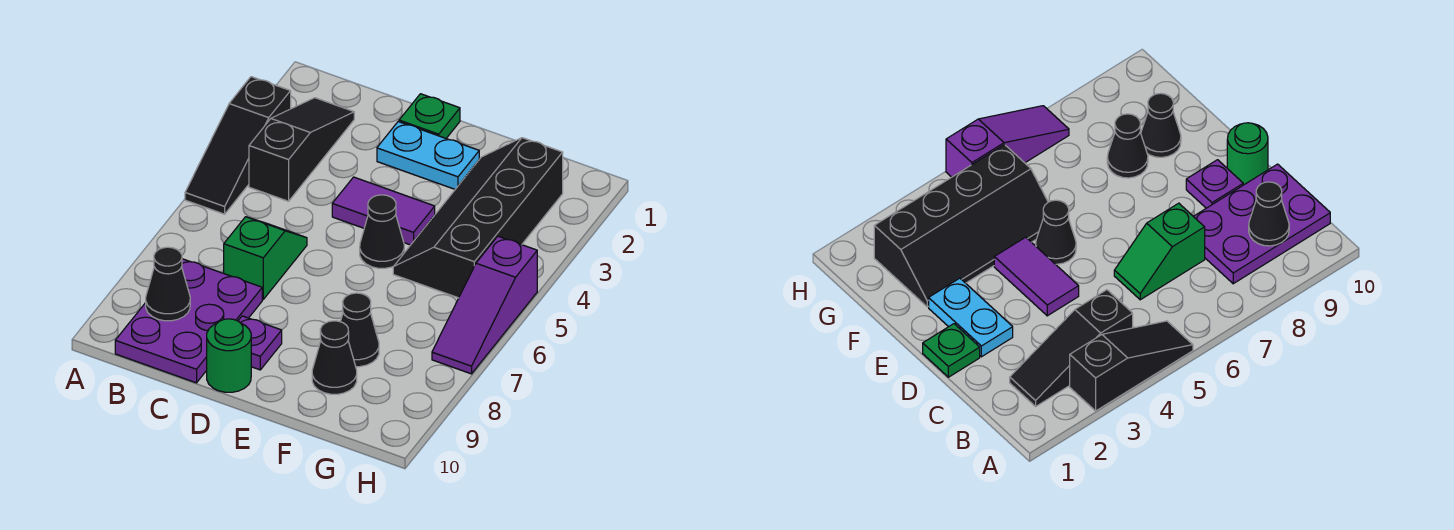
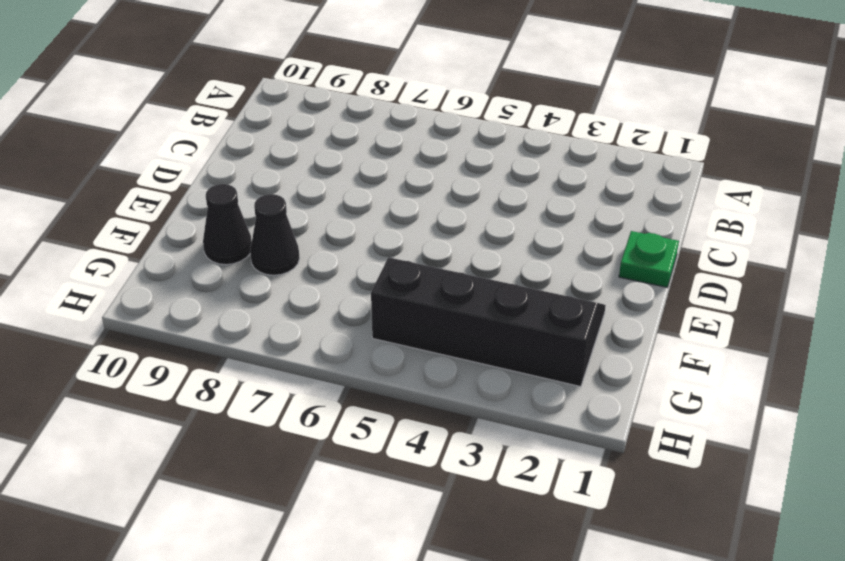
none -> black 1x3 slope [185,77,291,214]
none -> black 1x3 slope [249,98,354,201]
none -> purple 2x3 plate [115,259,262,383]

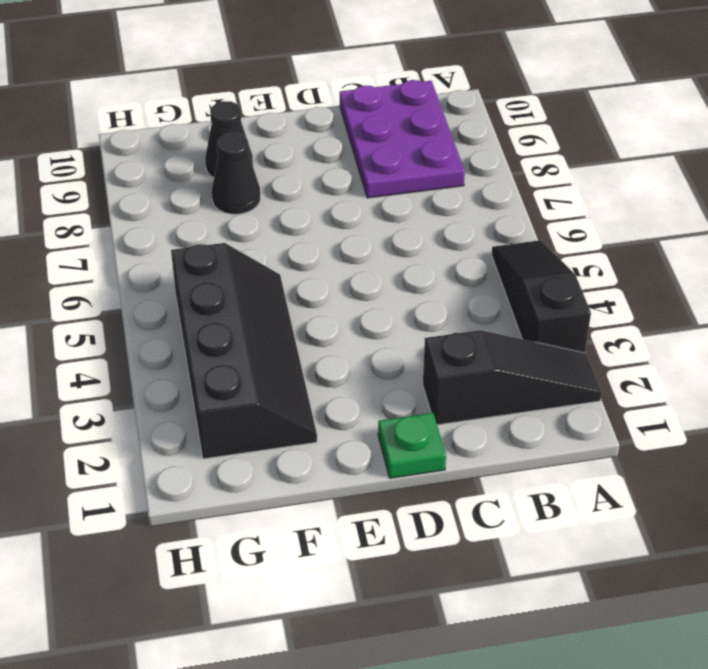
black 1x3 slope [423,330,602,425] -> black 1x3 slope turned to [249,98,354,201]
none -> green 1x2 slope [224,217,307,299]
none -> cyan 1x2 plate [377,122,479,189]
none -> purple 1x2 tile [332,177,435,245]

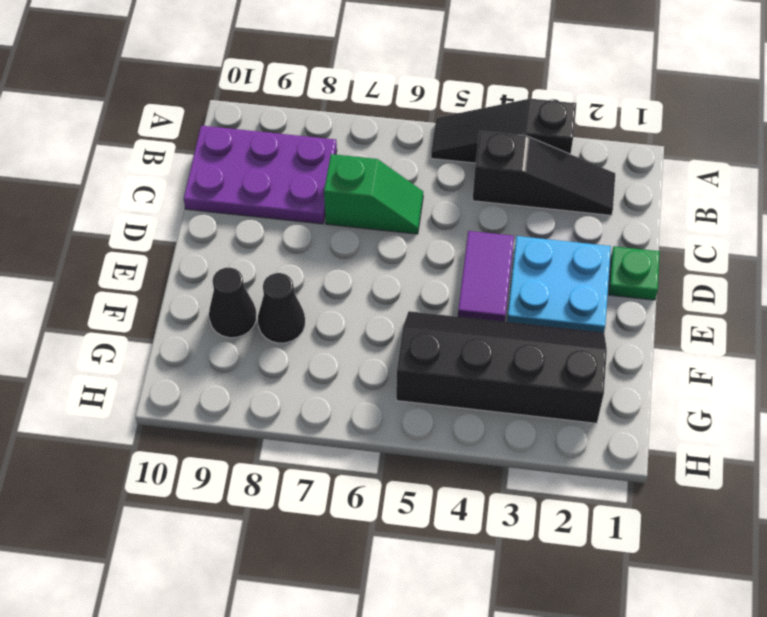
cyan 2x2 plate [507,236,611,333] -> cyan 1x2 plate [377,122,479,189]
none -> purple 1x1 plate [238,316,282,370]
none -> green 1x1 round brick [207,319,251,392]
none -> black 1x1 cone [360,195,404,268]

